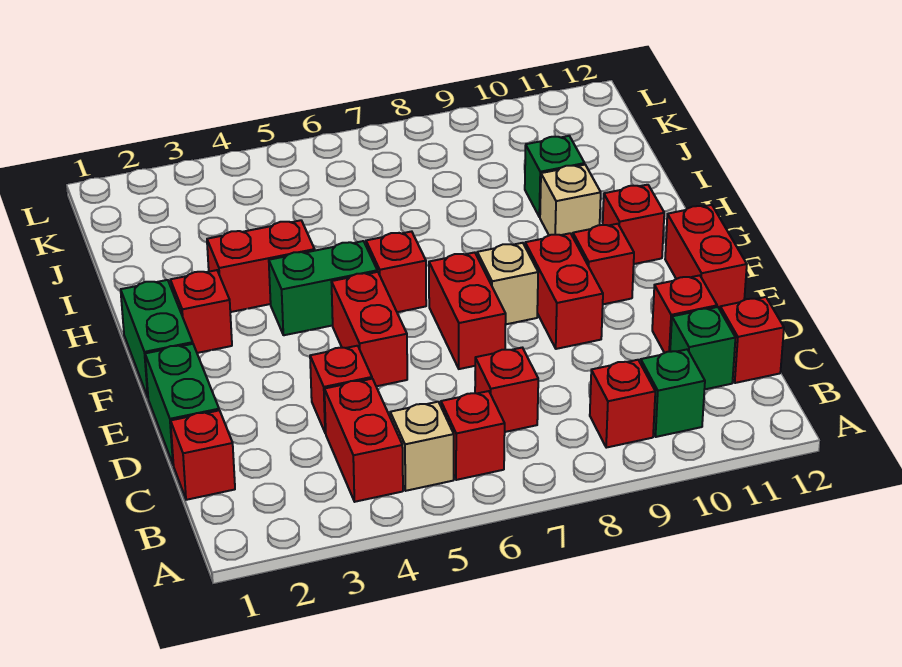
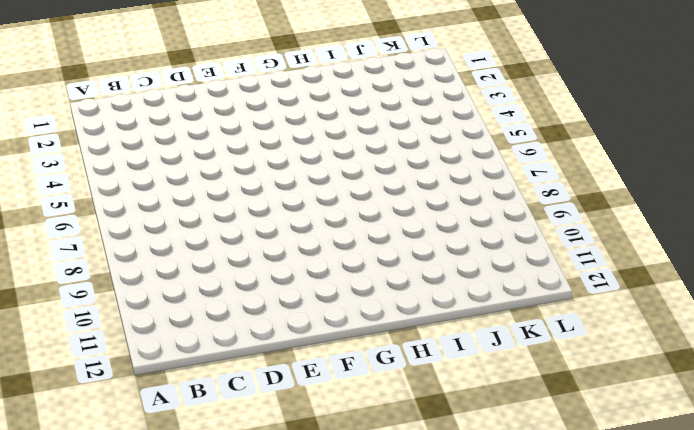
none -> red 1x2 brick [324,379,403,502]
none -> tan 1x1 brick [390,402,454,491]
none -> red 1x1 brick [441,391,505,480]

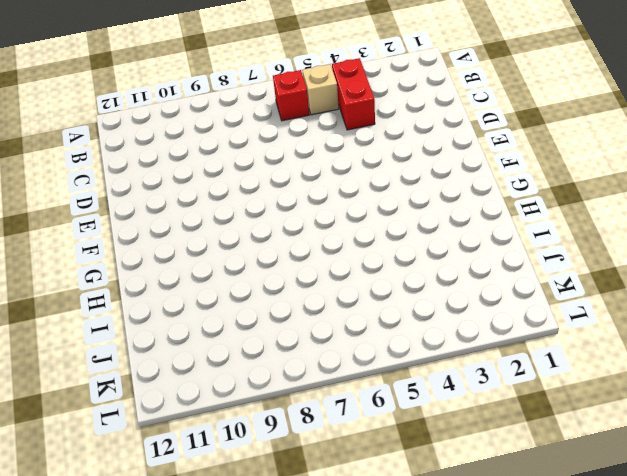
none -> red 1x1 brick [590,360,655,448]
none -> green 1x1 brick [641,349,705,437]
none -> red 1x1 brick [171,410,235,500]

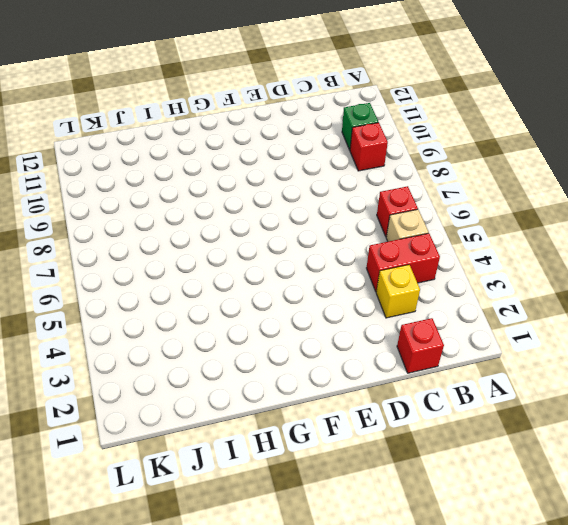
yellow 1x1 brick [376,265,420,318] -> none
none -> red 1x1 brick [475,348,538,432]
none -> green 1x1 brick [670,307,735,390]
none -> red 1x1 brick [720,297,784,383]

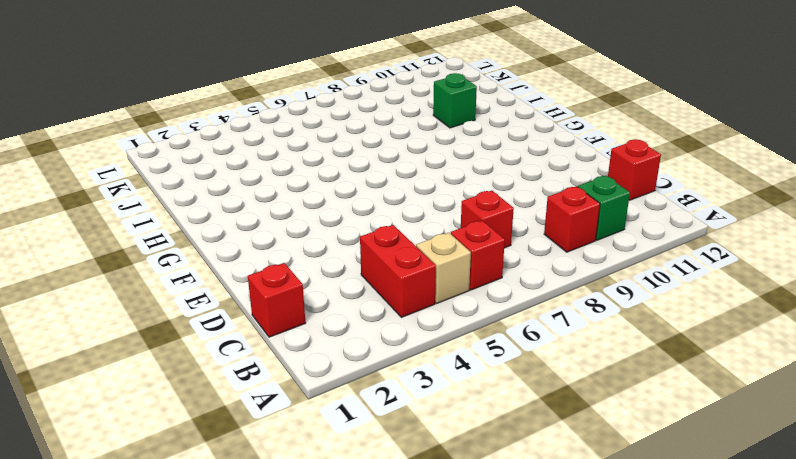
none -> green 1x1 brick [670,307,735,390]
none -> green 1x2 brick [145,344,219,465]
none -> red 1x1 brick [310,346,372,433]

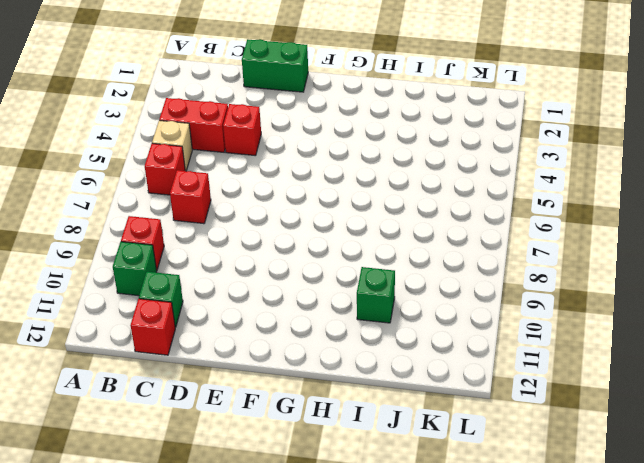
none -> red 1x1 brick [171,410,235,500]
none -> red 1x1 brick [652,275,717,353]
none -> red 1x2 brick [331,272,407,386]

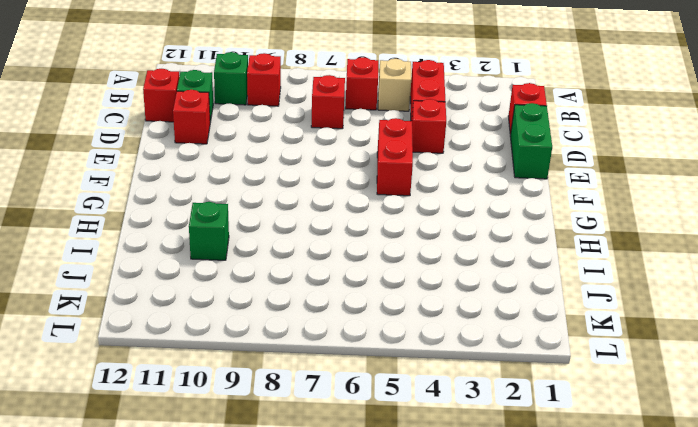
none -> red 1x2 brick [429,252,506,369]
none -> red 1x2 brick [525,233,603,349]
none -> red 1x2 brick [665,205,747,309]

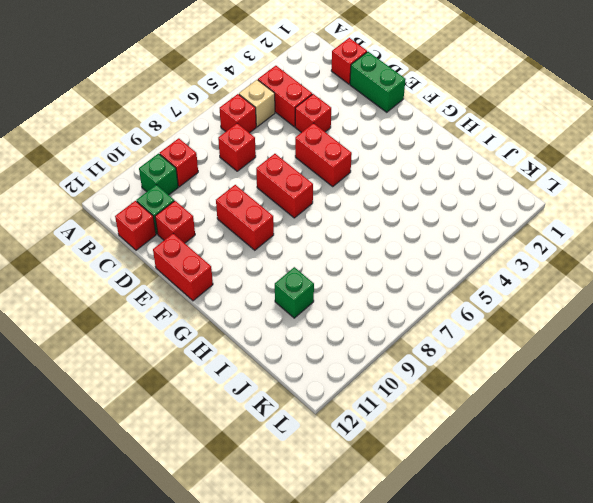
none -> green 1x2 brick [121,280,193,397]
none -> tan 1x1 brick [477,243,538,324]
none -> red 1x1 brick [573,224,634,304]

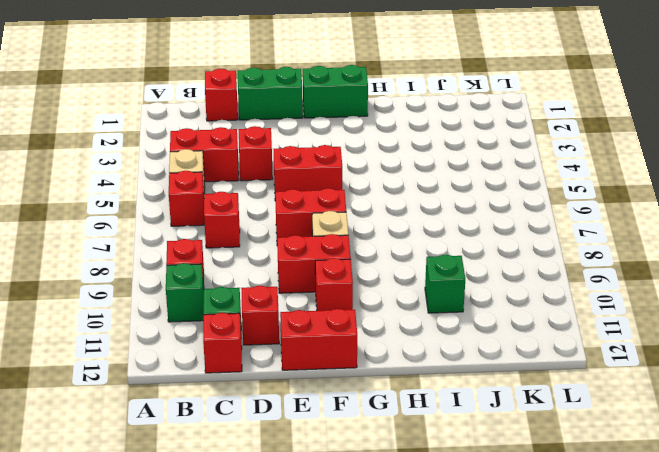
none -> red 1x1 brick [170,270,232,353]
none -> green 1x2 brick [269,241,377,335]
none -> red 1x1 brick [366,231,426,312]

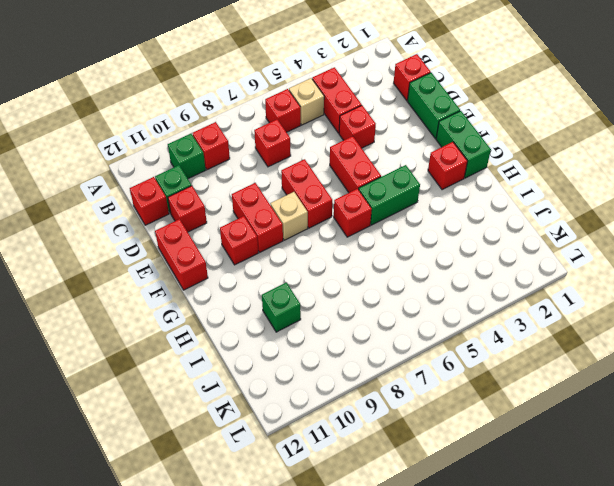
none -> red 1x1 brick [603,185,664,264]
none -> red 1x2 brick [207,220,315,312]
none -> tan 1x1 brick [540,165,601,237]

